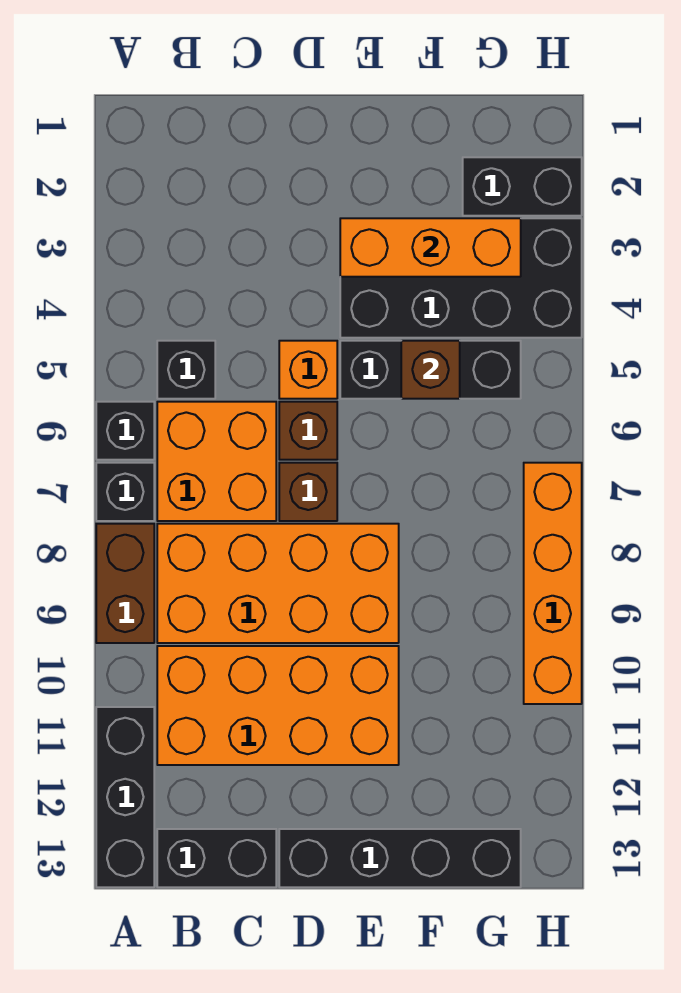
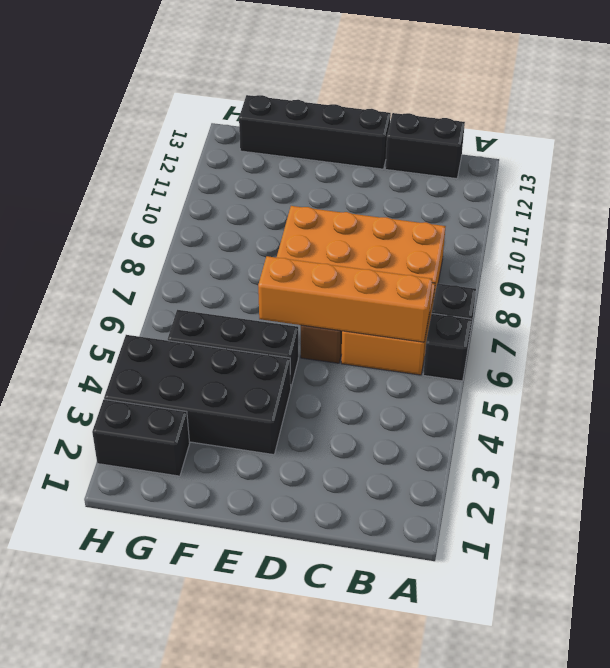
orange 1x4 brick [258,256,432,342] -> orange 1x4 brick turned to [524,463,582,704]
none -> brown 1x2 brick [96,524,154,643]
none -> black 1x3 brick [96,707,154,887]
none -> black 1x1 brick [157,341,215,399]

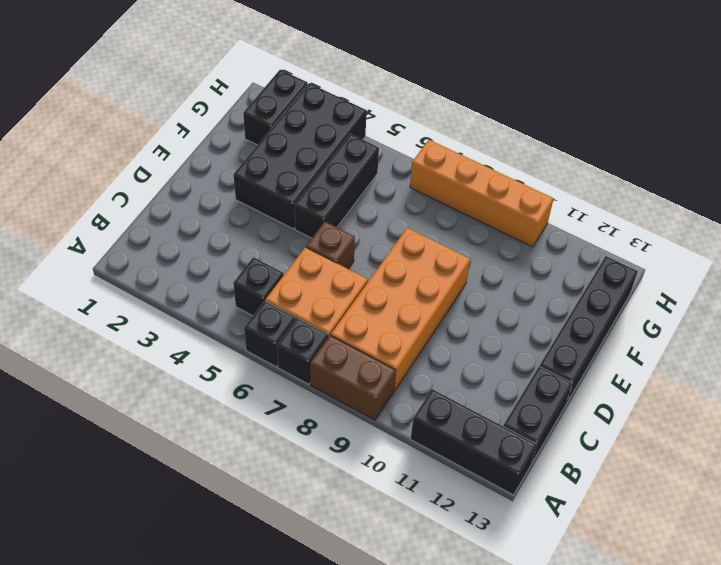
none -> orange 2x4 brick [157,646,399,765]
none -> orange 1x1 brick [279,341,337,399]
none -> brown 1x1 brick [279,463,337,521]

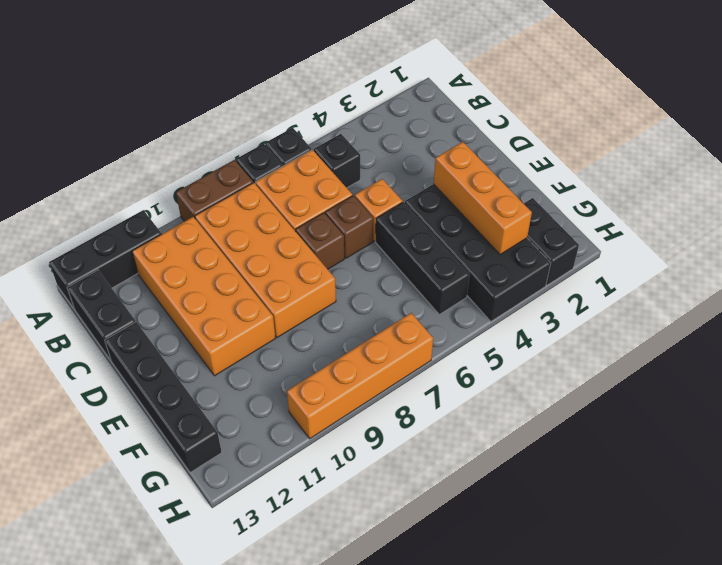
none -> brown 1x1 brick [401,341,460,399]

